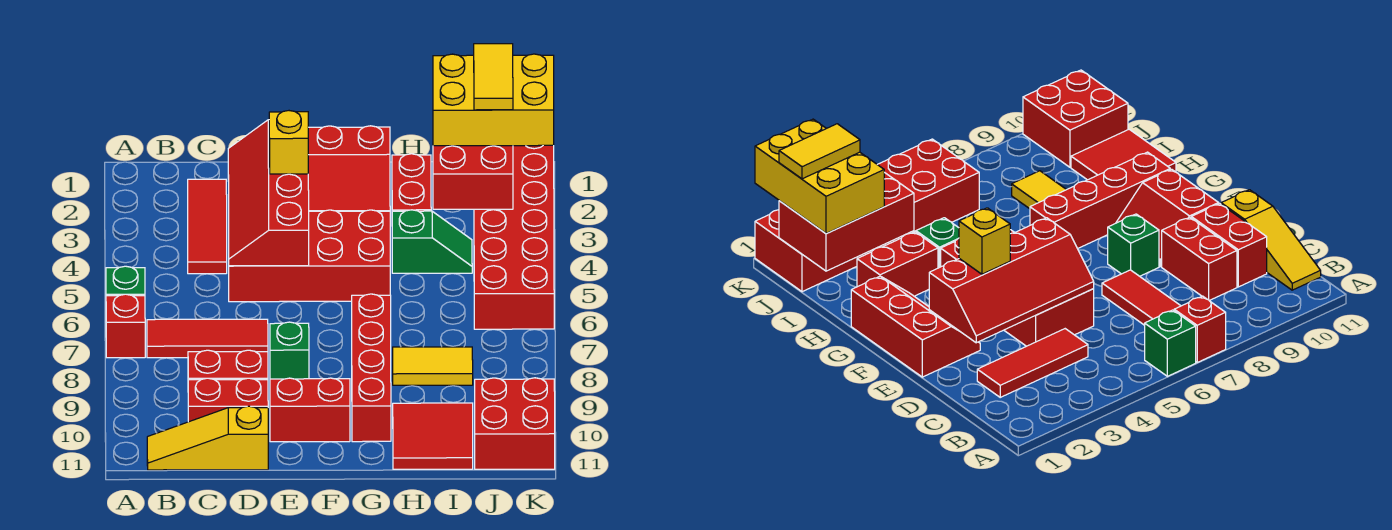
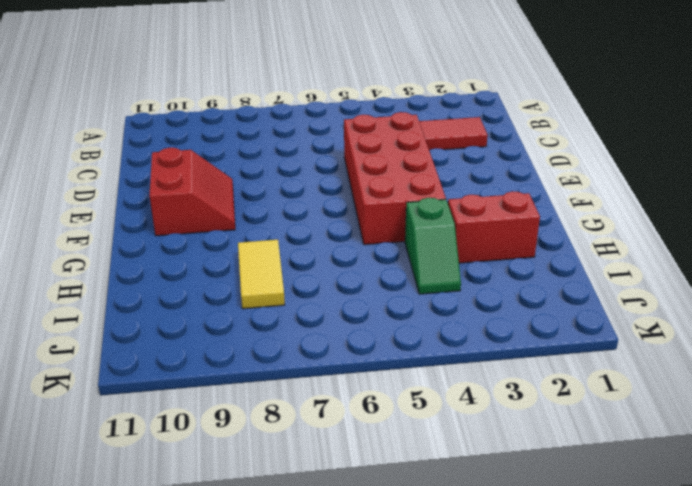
none -> green 1x1 brick [106,266,145,296]
none -> red 1x1 brick [106,294,145,358]
none -> red 1x3 tile [147,319,268,358]

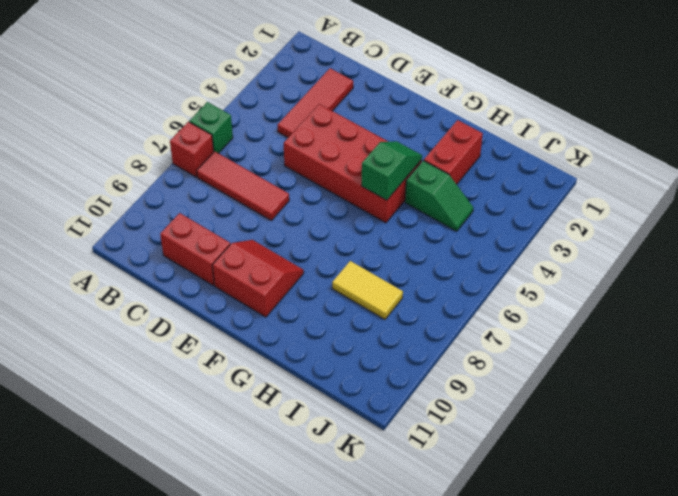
green 1x2 slope [362,141,422,200] -> none
none -> yellow 1x3 slope [147,406,268,470]
none -> red 1x2 brick [188,350,268,380]
none -> red 2x3 slope [308,126,390,211]

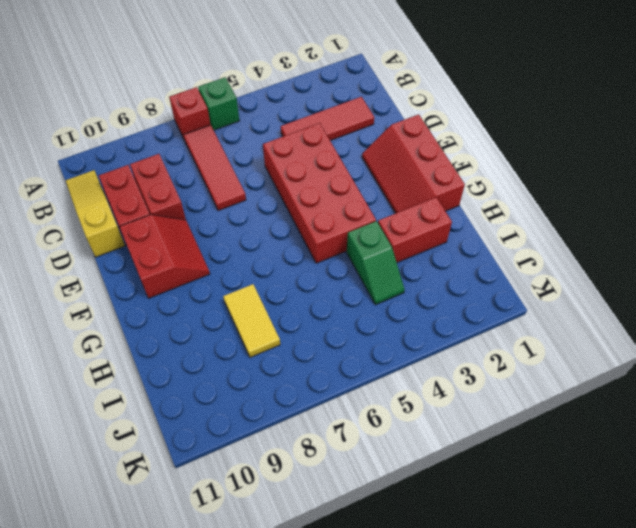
none -> green 1x1 brick [270,322,309,379]
none -> red 1x4 brick [352,294,391,442]
none -> red 2x2 tile [393,403,473,469]

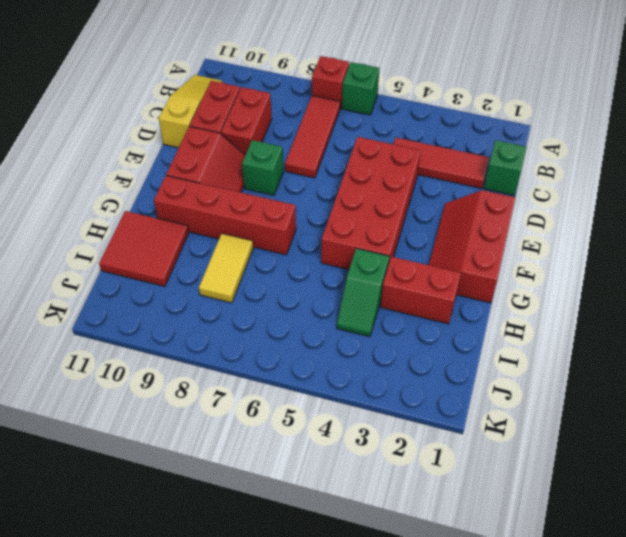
green 1x1 brick [484,140,526,195] -> none
none -> red 2x6 brick [474,145,554,329]
none -> red 2x2 brick [475,378,555,469]
none -> red 2x4 slope [228,120,309,266]

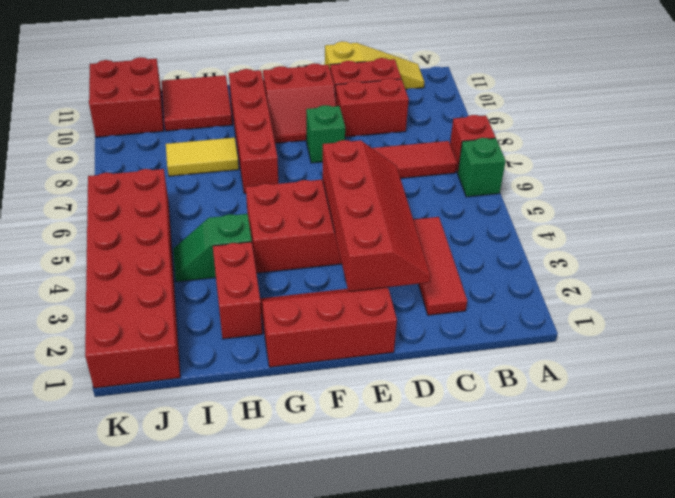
none -> red 2x3 brick [433,146,513,209]
none -> yellow 1x1 brick [269,111,308,174]
none -> yellow 2x3 brick [433,54,554,146]

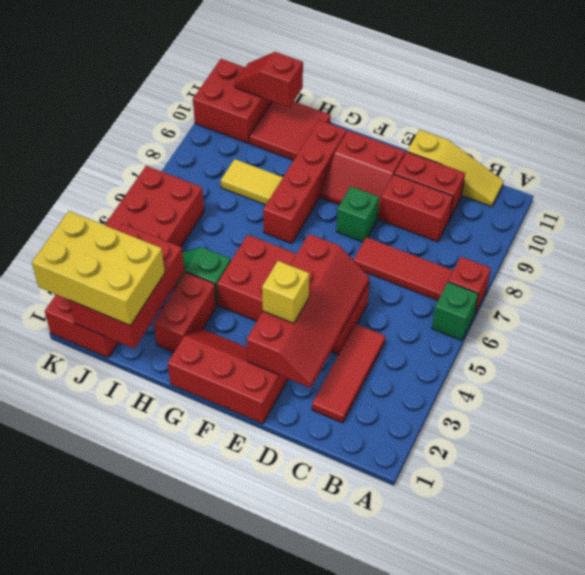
red 1x2 slope [235,52,303,107] -> none
none -> yellow 1x2 tile [474,44,513,110]

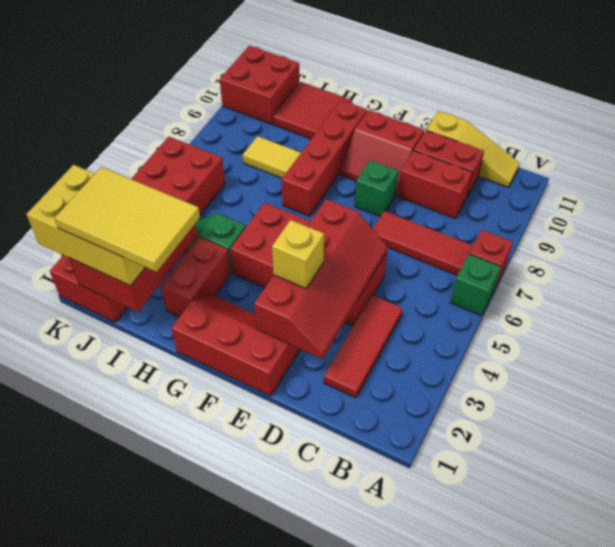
yellow 2x3 tile [54,167,200,272] -> yellow 1x2 tile [474,44,513,110]

